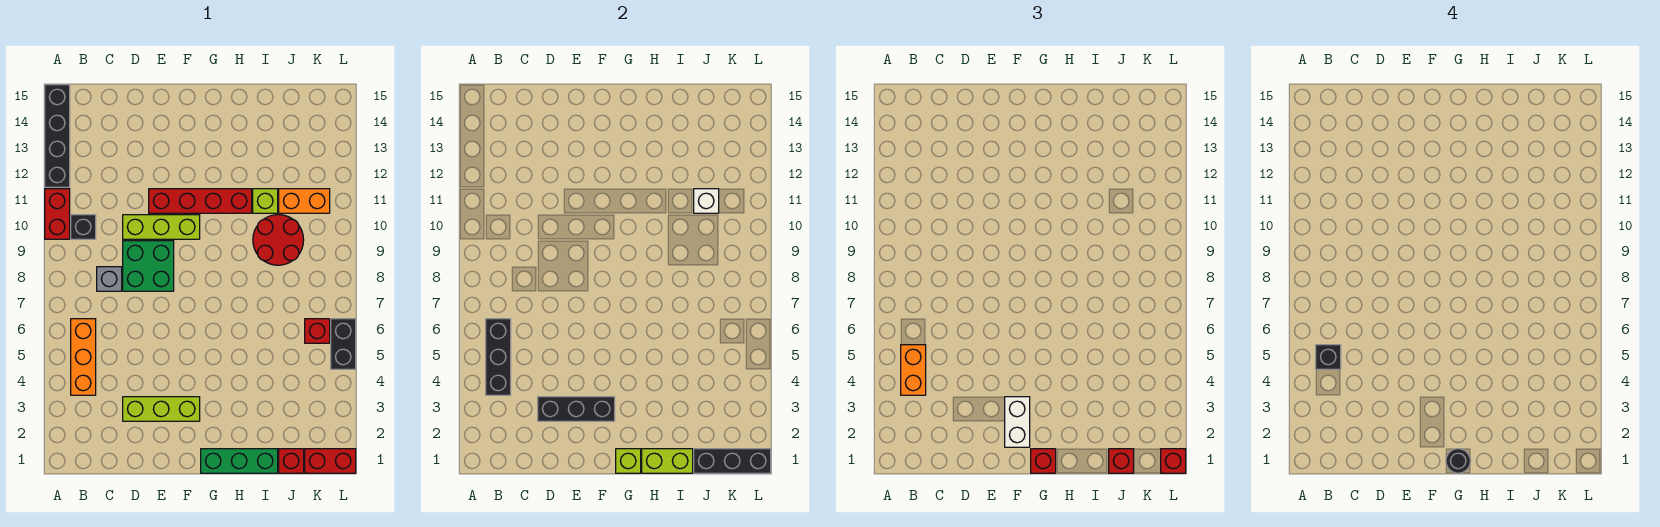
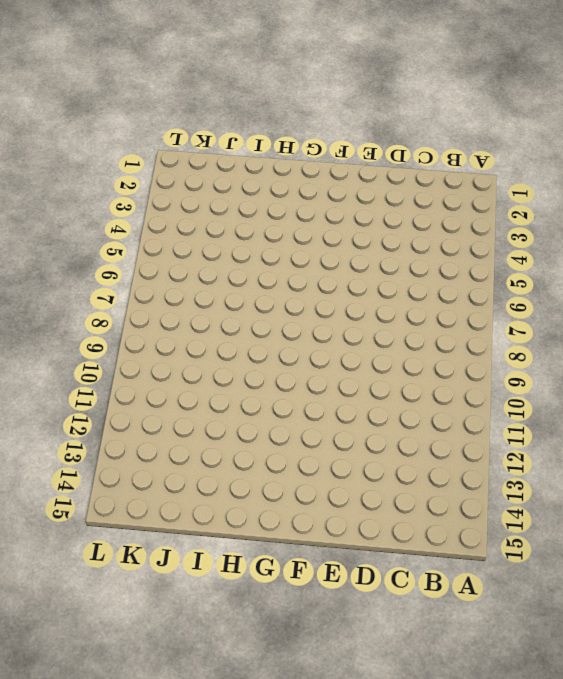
none -> red 1x2 brick [45,189,70,239]
none -> black 1x4 brick [45,85,70,187]
none -> orange 1x3 brick [71,319,96,395]
none -> black 1x1 brick [71,215,96,239]

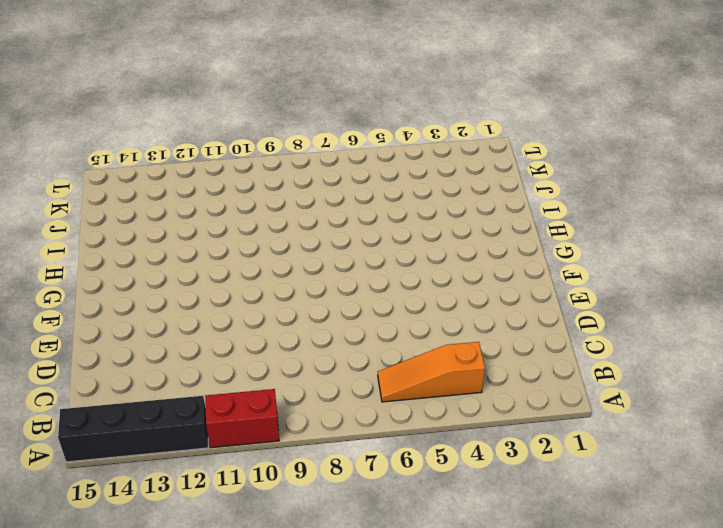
orange 1x3 slope [378,342,485,402] -> orange 1x3 brick [71,319,96,395]
none -> black 1x1 brick [71,215,96,239]
none -> grey 1x1 brick [97,267,122,291]
none -> lime 1x3 brick [123,397,200,421]
none -> green 2x2 brick [123,241,174,291]

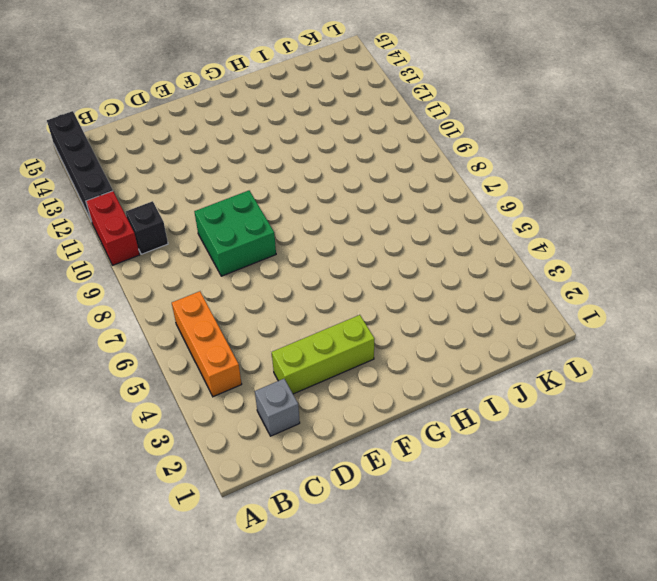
grey 1x1 brick [255,379,300,436] -> grey 1x1 brick moved to [97,267,122,291]
none -> lime 1x3 brick [123,215,200,239]
none -> red 1x4 brick [149,189,252,213]
none -> green 1x3 brick [201,449,278,473]
none -> red 2x2 round brick [253,215,304,265]

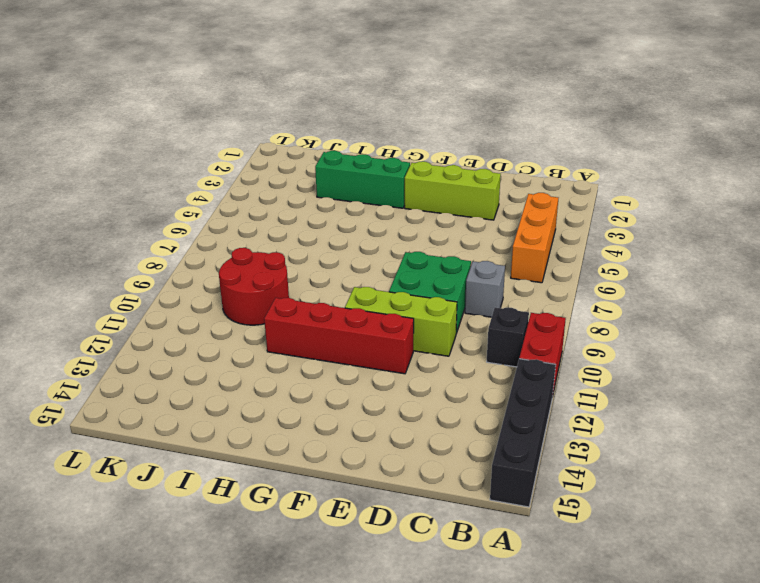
green 1x3 brick [315,151,410,208] -> green 1x3 brick moved to [201,449,278,473]
none -> lime 1x1 brick [253,189,278,213]
none -> red 1x1 brick [279,449,304,473]
none -> orange 1x2 brick [279,189,330,213]
none -> red 1x2 brick [305,449,356,473]

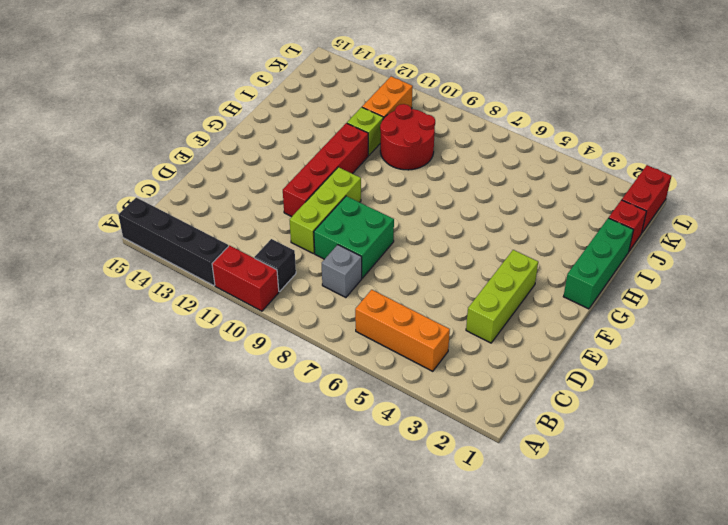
none -> red 1x1 brick [305,319,330,343]
none -> black 1x2 brick [331,319,356,369]
none -> black 1x3 brick [486,319,511,395]
none -> black 1x3 brick [538,397,615,421]

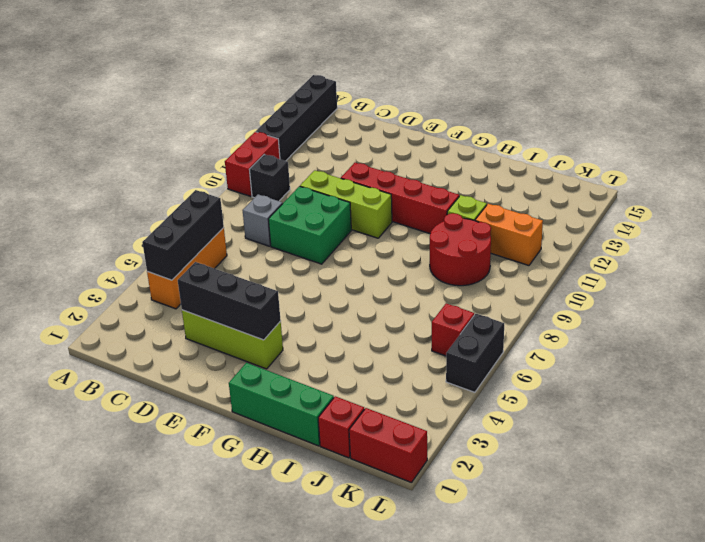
none -> lime 1x1 brick [616,449,641,473]
none -> lime 1x2 brick [642,449,693,473]
none -> black 1x3 brick [694,449,771,473]
none -> white 1x1 brick [694,189,719,213]

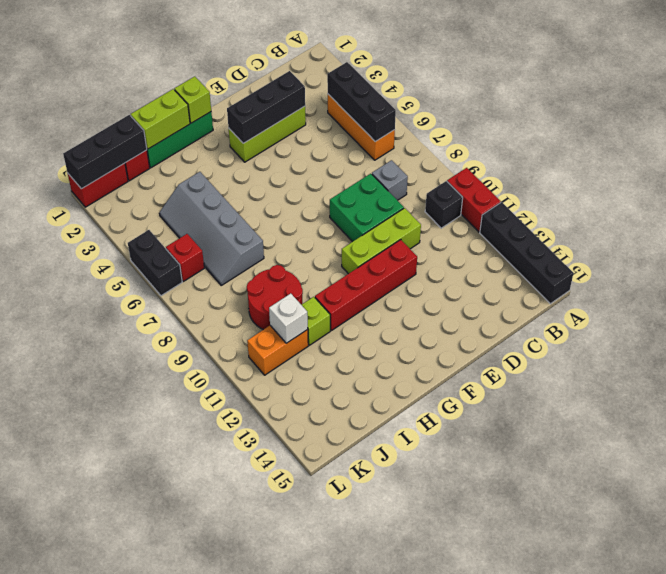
grey 2x4 slope [159,172,264,285] -> none
none -> orange 1x2 brick [901,345,926,395]
none -> white 1x2 brick [1005,397,1030,447]
none -> red 1x1 brick [1031,449,1056,473]
none -> red 1x1 brick [1109,449,1134,473]

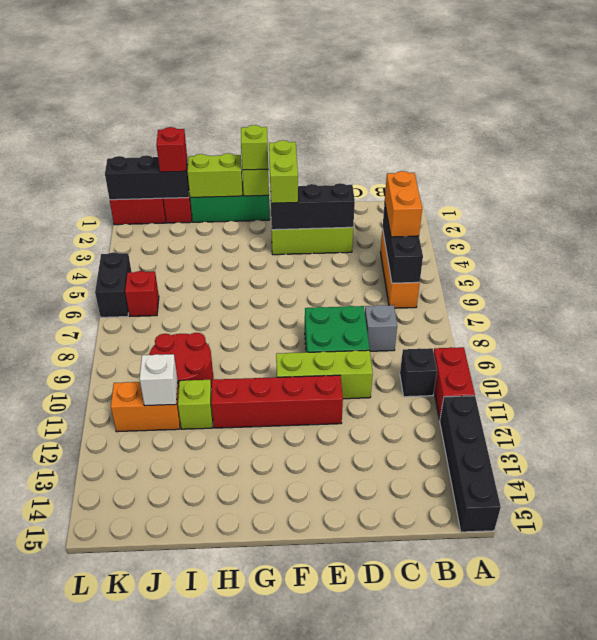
lime 1x2 brick [269,140,298,203] -> white 1x2 brick [1005,397,1030,447]
lime 1x1 brick [241,125,268,170] -> red 1x1 brick [1031,449,1056,473]
none -> red 1x1 brick [1161,449,1186,473]
none -> black 1x1 brick [1316,345,1341,369]
none -> black 1x1 round brick [1446,449,1470,473]

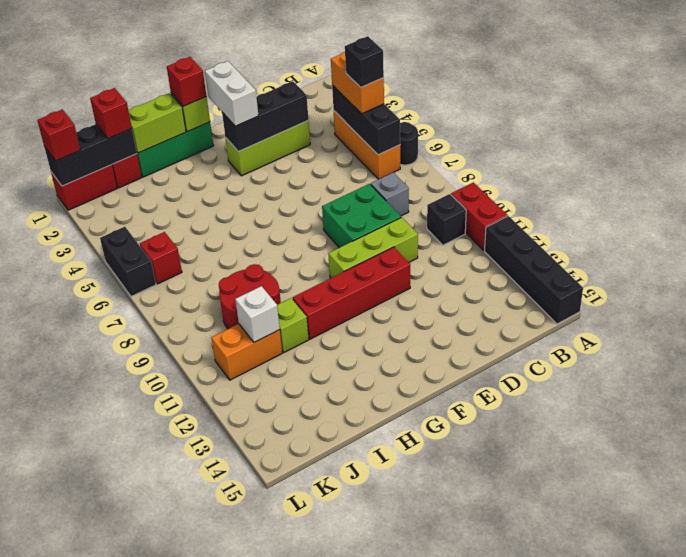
black 1x1 round brick [400,122,418,165] -> black 1x1 round brick moved to [1446,449,1470,473]

